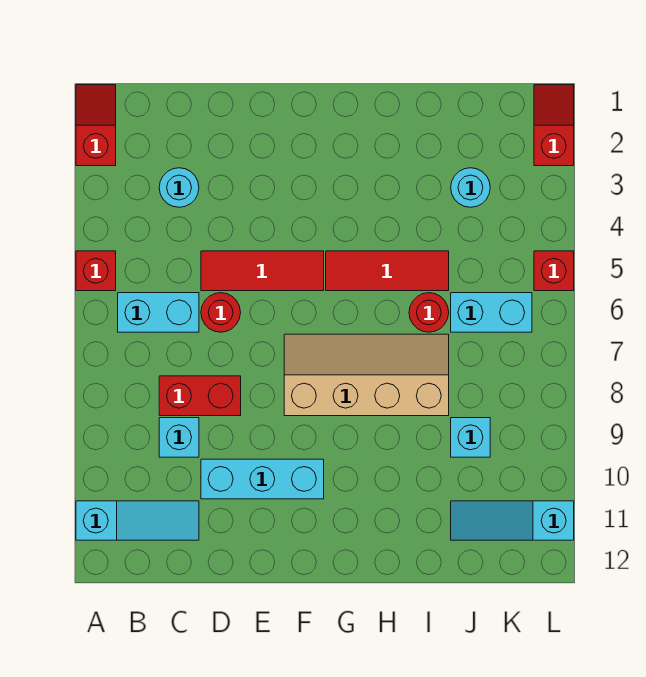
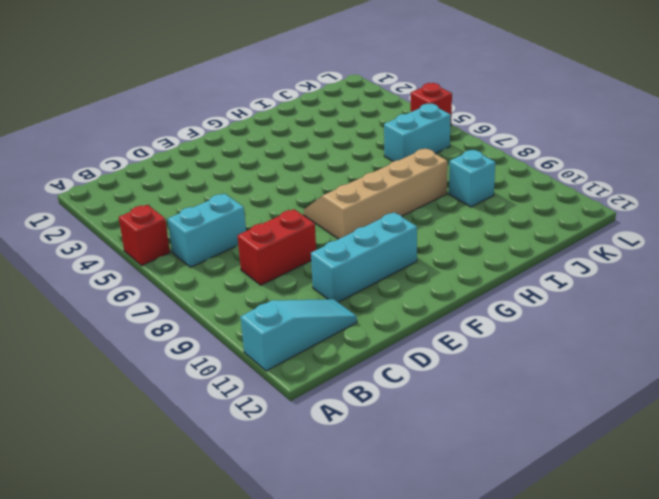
none -> red 1x2 slope [76,85,116,166]
none -> cyan 1x1 round brick [159,168,199,207]
none -> cyan 1x1 brick [159,418,199,457]

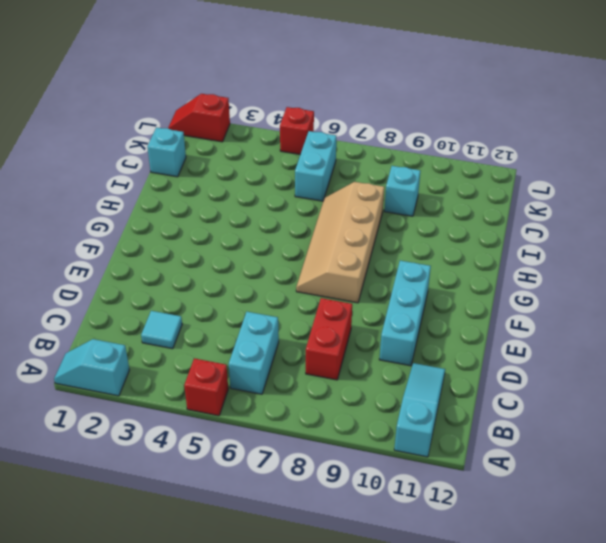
cyan 1x2 slope [54,339,129,396] -> red 1x2 slope [76,85,116,166]
cyan 1x1 tile [141,311,182,349] -> cyan 1x1 round brick [159,168,199,207]
cyan 1x1 brick [147,127,186,177] -> cyan 1x1 brick moved to [159,418,199,457]
none -> red 1x3 tile [201,251,324,291]
none -> red 1x1 round brick [201,293,241,332]
none -> red 1x3 tile [326,251,449,291]

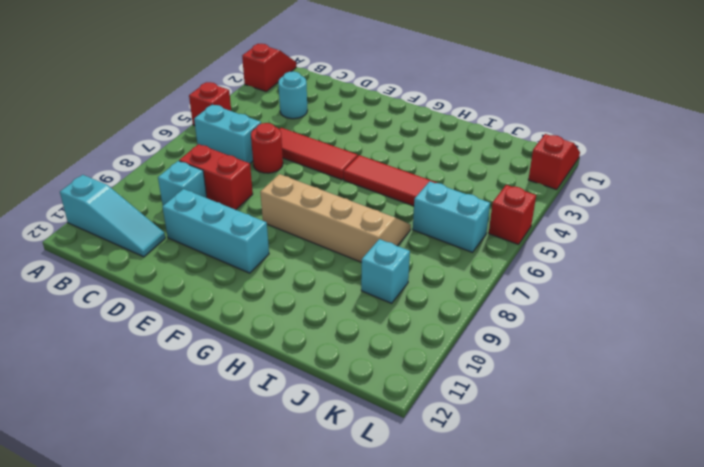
none -> red 1x1 round brick [409,293,449,332]
none -> cyan 1x1 round brick [451,168,490,207]
none -> cyan 1x3 slope [451,501,574,540]

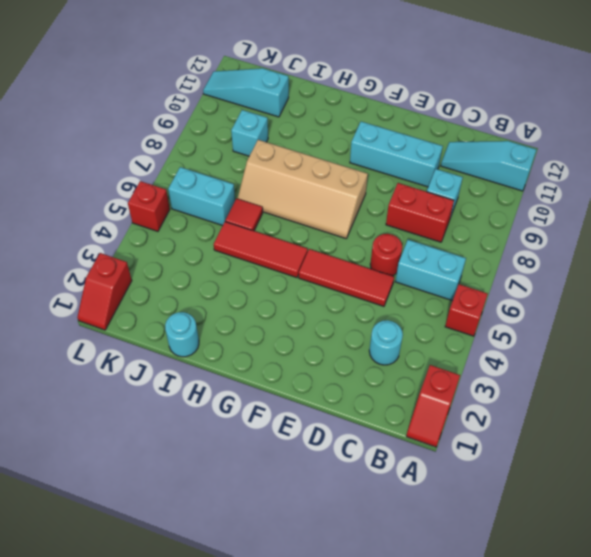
cyan 1x1 round brick [165,312,199,357] -> cyan 1x1 round brick moved to [451,168,490,207]
red 1x1 tile [225,198,263,231] -> red 1x1 round brick [409,293,449,332]
cyan 1x3 slope [203,68,289,117] -> cyan 1x3 slope turned to [451,501,574,540]

